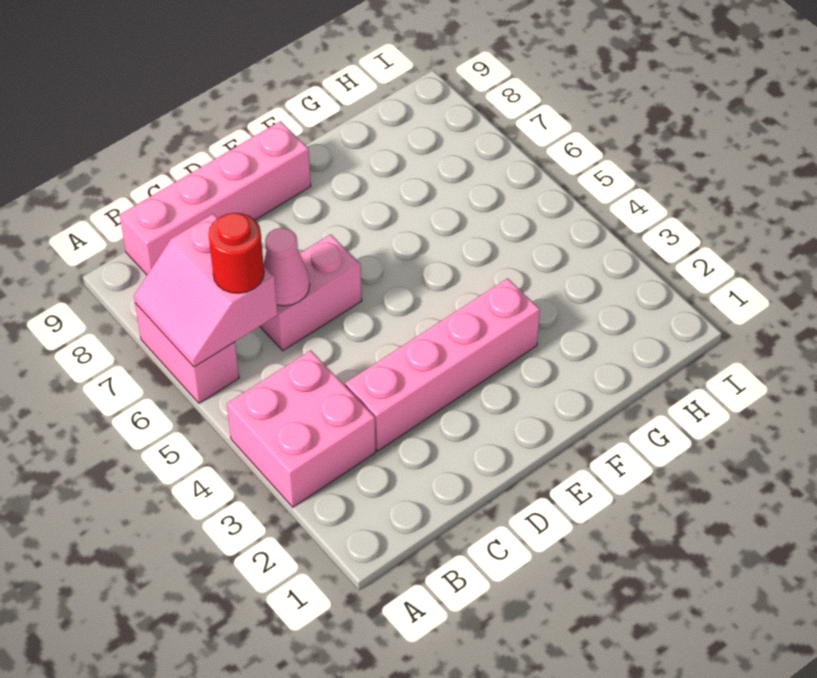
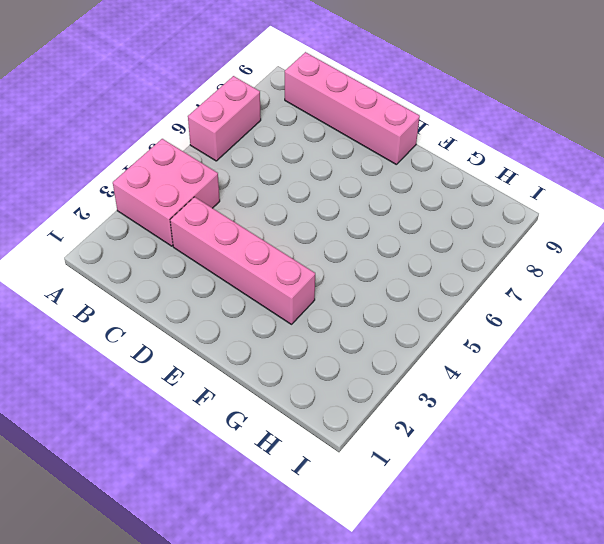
none -> pink 1x2 brick [260,234,362,351]
none -> pink 2x2 slope [134,214,278,367]

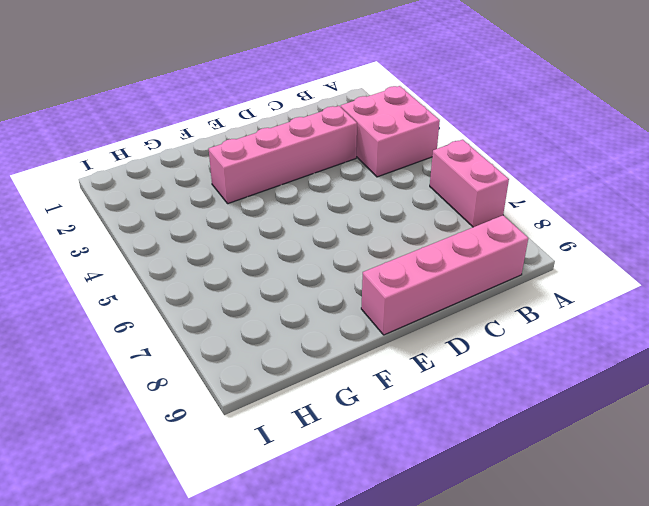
none -> pink 1x2 brick [260,234,362,351]
none -> pink 2x2 slope [134,214,278,367]

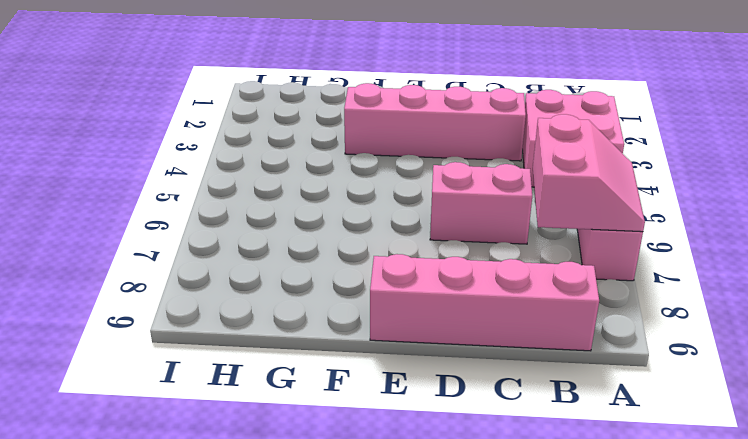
none -> pink 1x1 cone [264,228,310,306]
none -> red 1x1 round brick [208,213,264,293]

